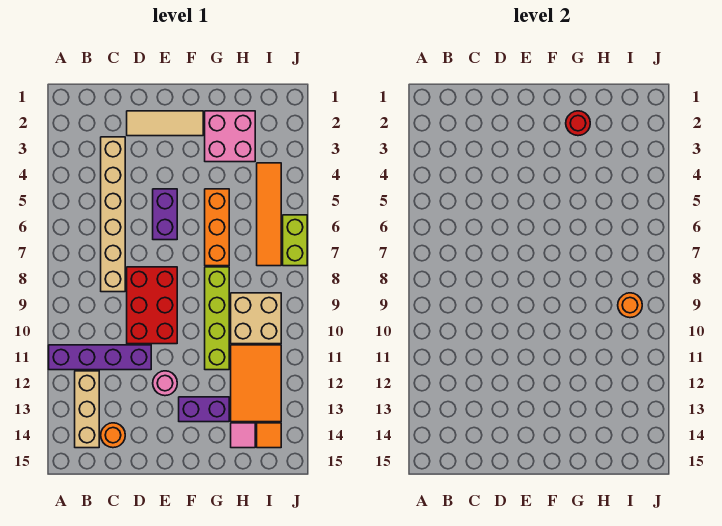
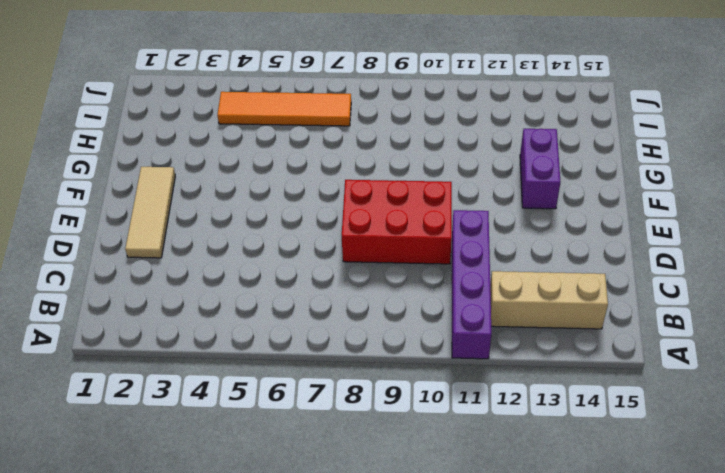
none -> tan 1x6 brick [101,137,125,292]
none -> orange 1x1 round brick [101,423,125,448]
none -> purple 1x2 brick [153,189,177,240]

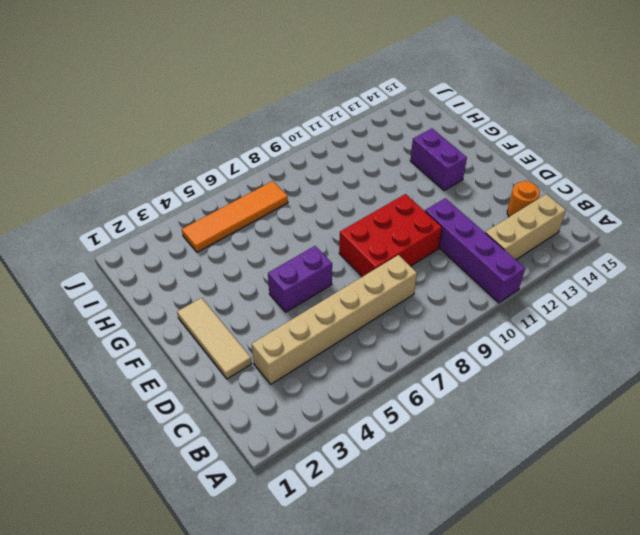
none -> pink 1x1 round brick [153,371,177,396]
none -> pink 2x2 brick [205,111,255,162]
none -> orange 1x3 brick [205,189,229,266]

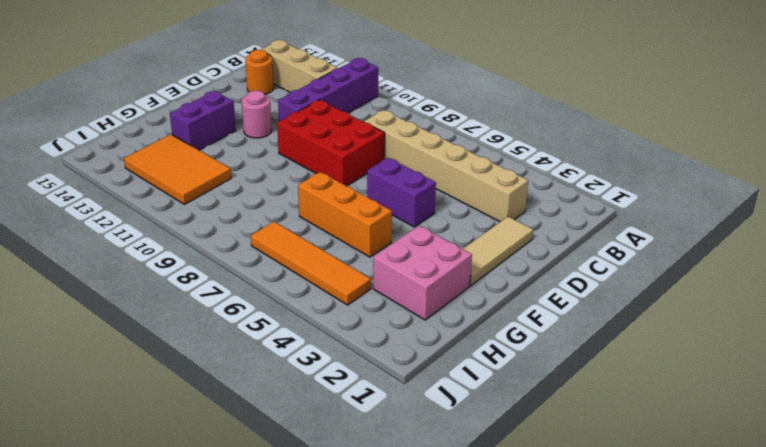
none -> lime 1x4 brick [205,267,229,370]
none -> tan 2x2 brick [231,293,281,344]
none -> pink 1x1 tile [231,423,255,448]

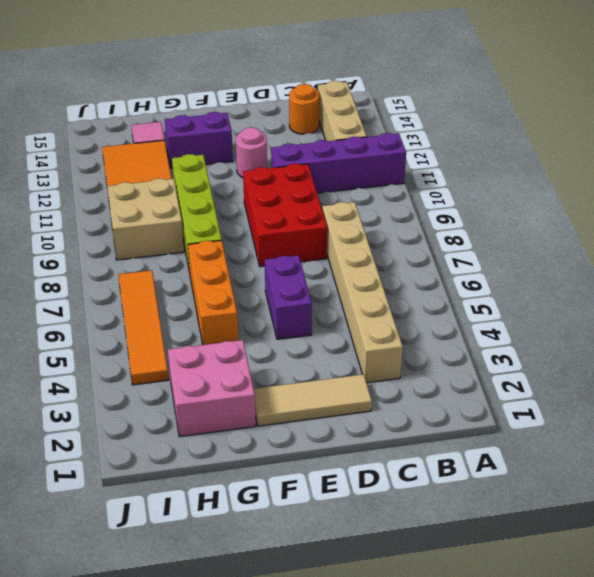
none -> orange 1x1 tile [257,423,281,448]
none -> lime 1x2 brick [283,215,307,266]
none -> red 1x1 round brick [566,111,590,136]

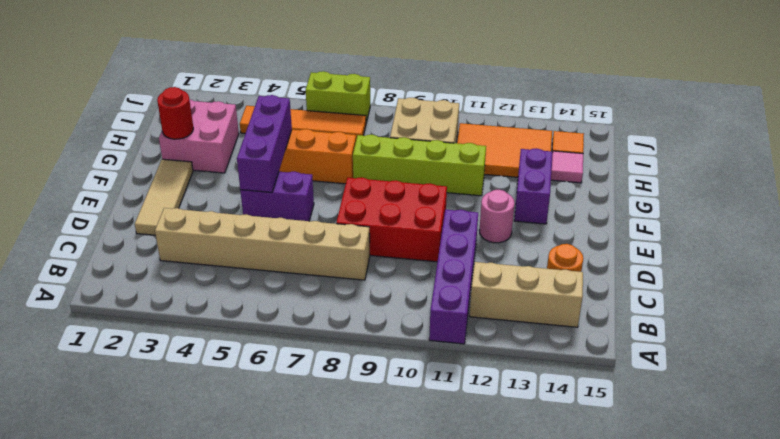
purple 1x3 brick [237,95,292,192] -> none
none -> orange 1x1 round brick [618,293,642,318]

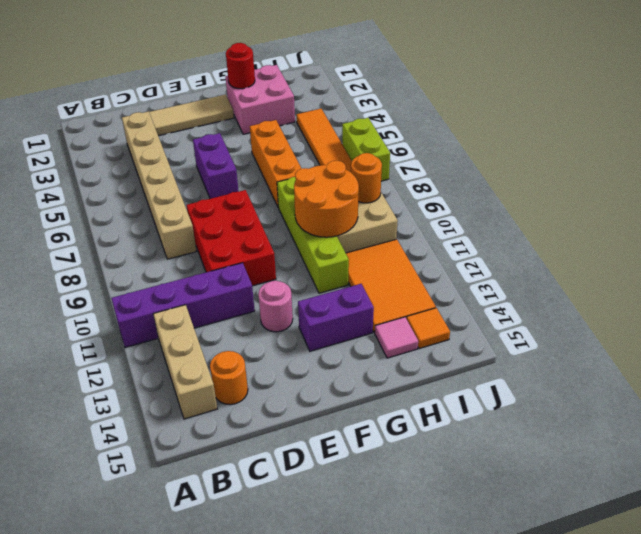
orange 2x2 round brick [294,161,359,237] -> none

